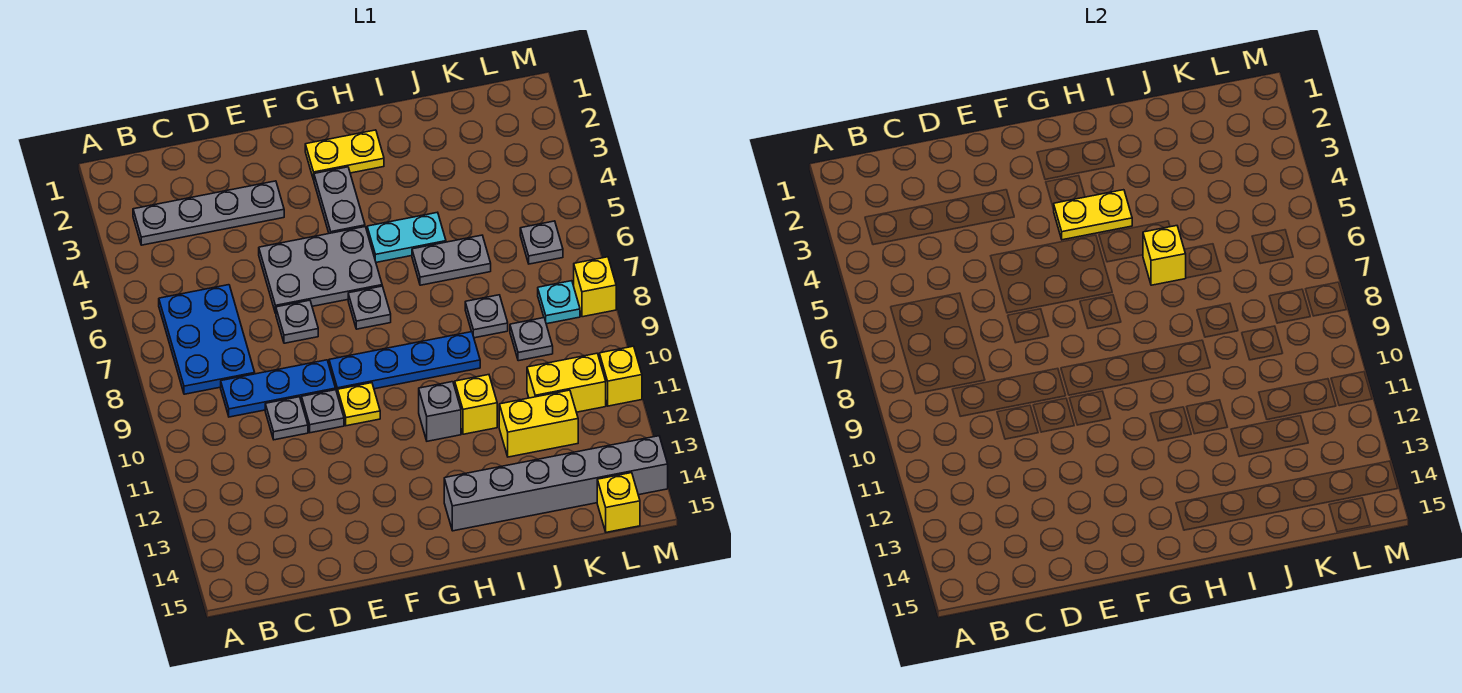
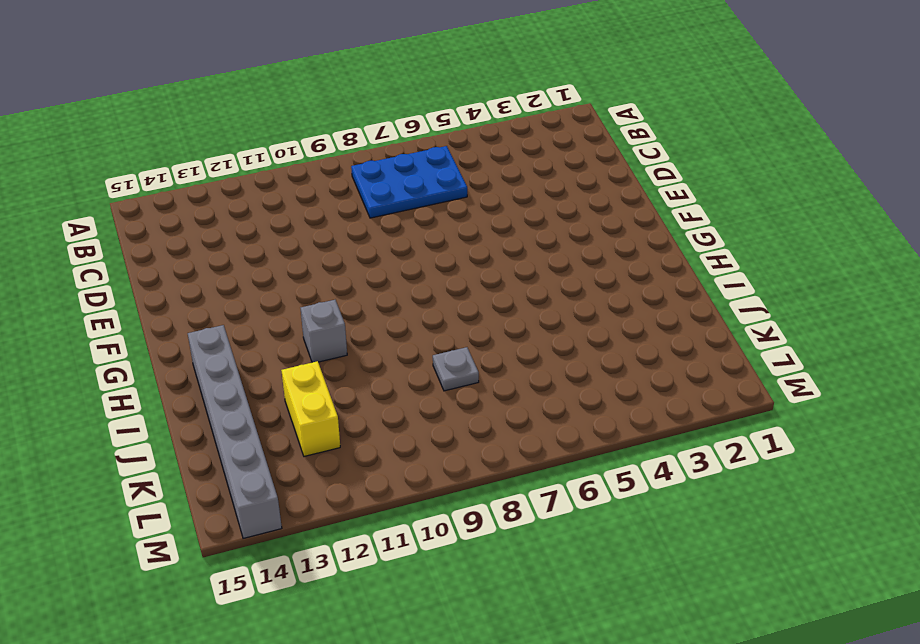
none -> grey 1x4 plate [133,181,284,245]
none -> blue 1x3 plate [221,360,336,417]
none -> grey 1x1 plate [265,397,308,440]

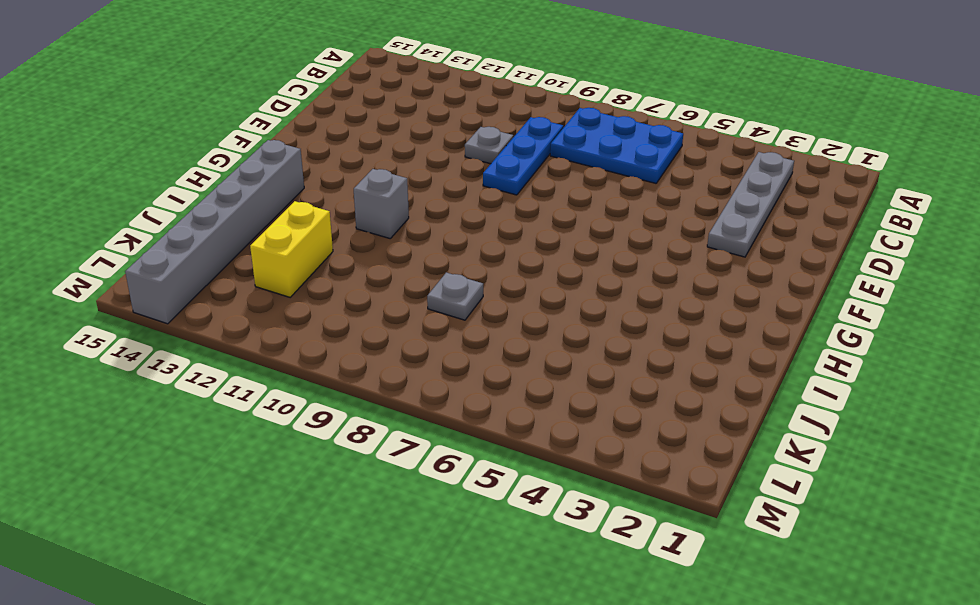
none -> grey 2x3 plate [259,227,382,313]
none -> grey 1x1 plate [276,300,318,343]
none -> grey 1x1 plate [302,390,344,433]

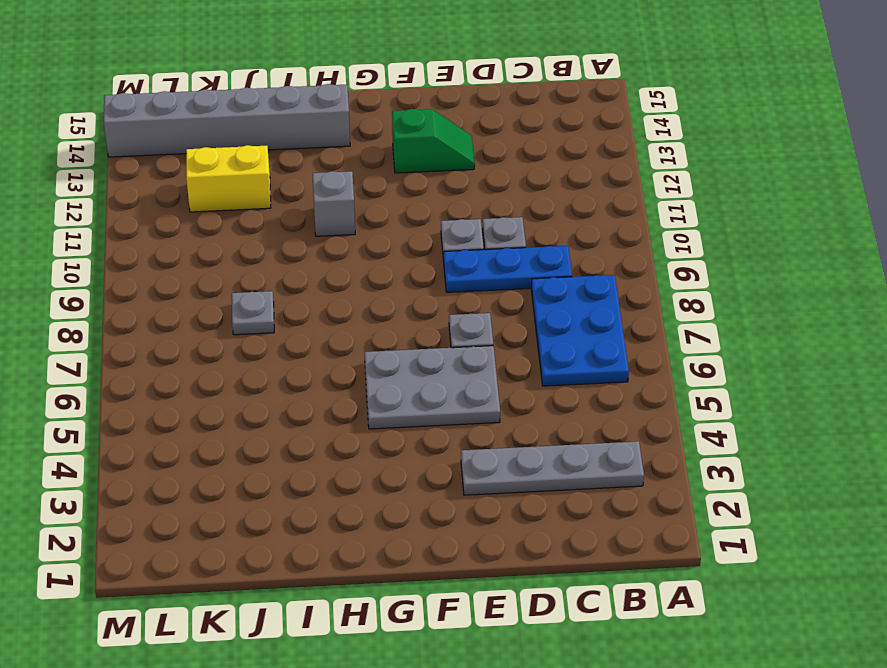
green 1x2 slope [392,109,475,173] -> none
none -> blue 1x4 plate [329,332,480,395]
none -> yellow 1x1 plate [338,383,380,426]
none -> yellow 1x2 plate [305,130,384,180]

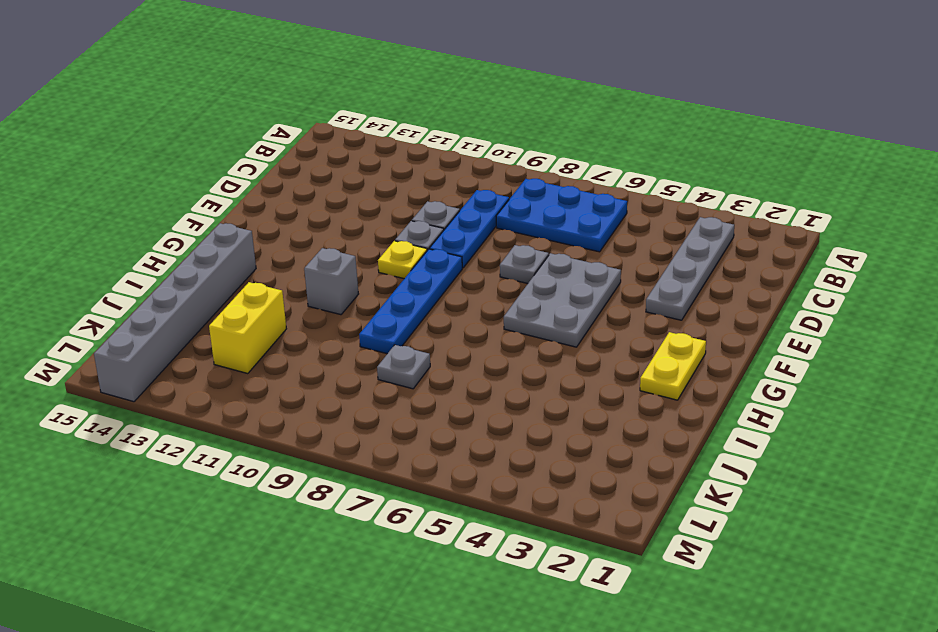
none -> grey 1x2 plate [314,167,365,233]
none -> grey 1x1 plate [348,286,391,329]
none -> cyan 1x2 plate [367,212,446,262]

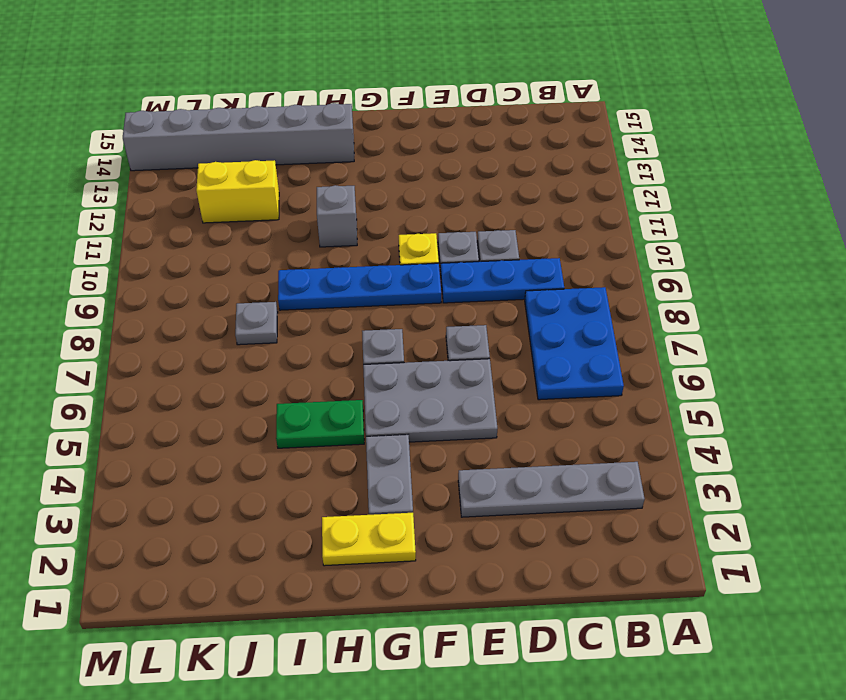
green 1x2 plate [276,400,364,448] -> cyan 1x2 plate [367,212,446,262]
none -> grey 1x2 plate [412,235,491,285]
none -> yellow 1x1 brick [455,375,497,434]
none -> grey 1x1 plate [510,318,553,361]

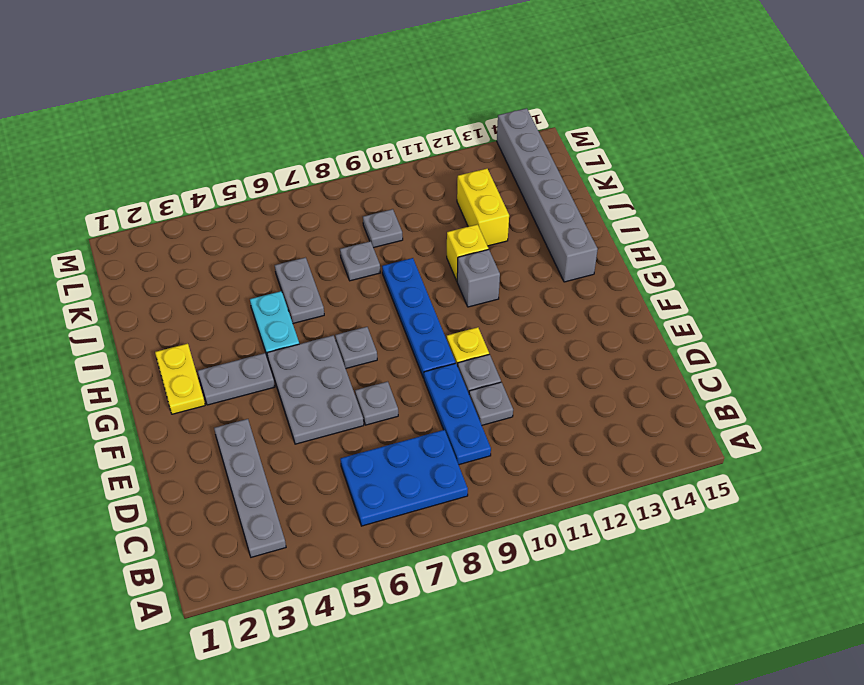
none -> yellow 1x2 brick [527,353,606,412]
none -> grey 1x1 plate [520,221,563,264]
none -> cyan 1x1 plate [538,281,580,324]

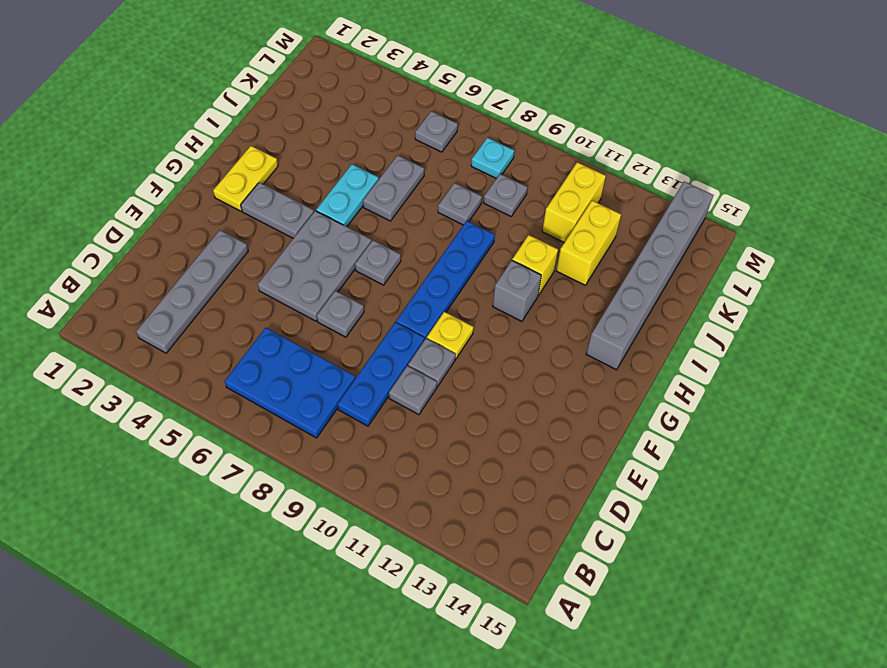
none -> yellow 1x1 brick [597,473,640,532]
none -> yellow 1x1 brick [574,257,616,317]
none -> yellow 1x1 brick [599,346,642,406]

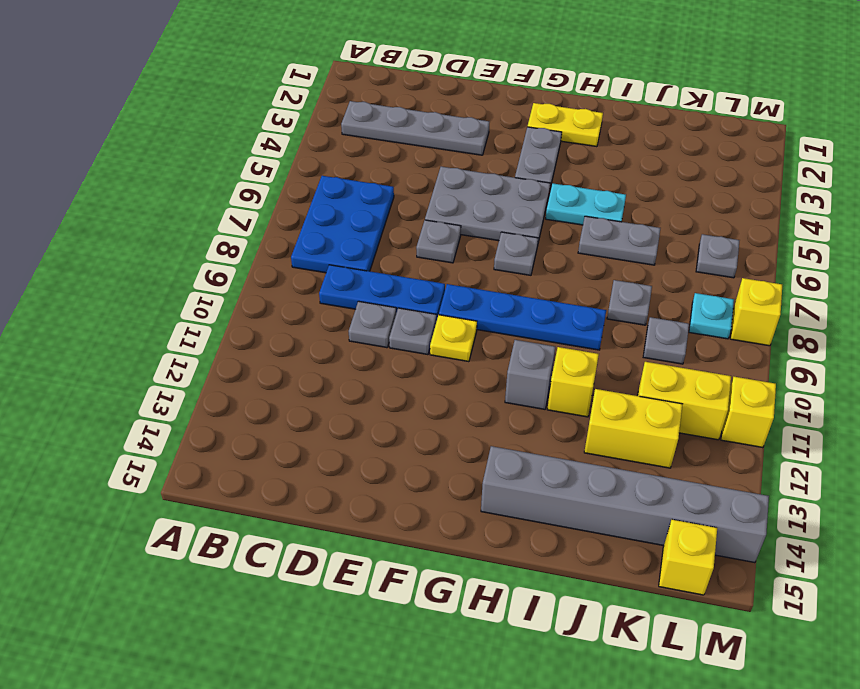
none -> yellow 1x2 plate [1054,190,1132,240]
none -> yellow 1x1 brick [1143,226,1186,285]

